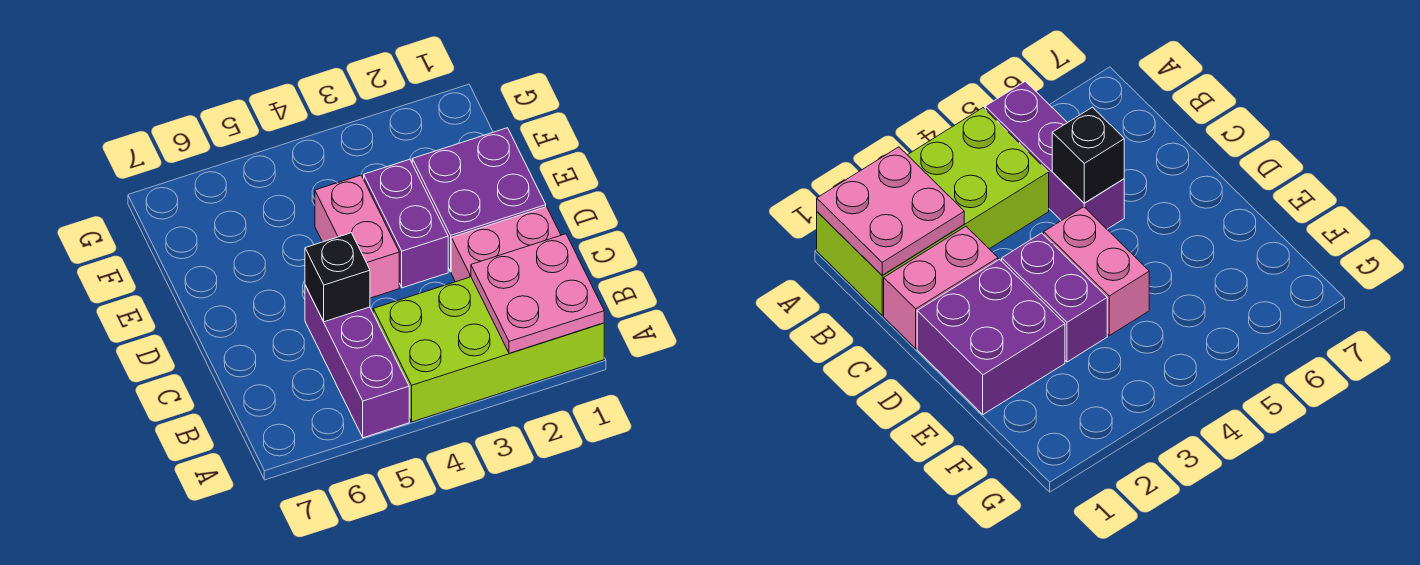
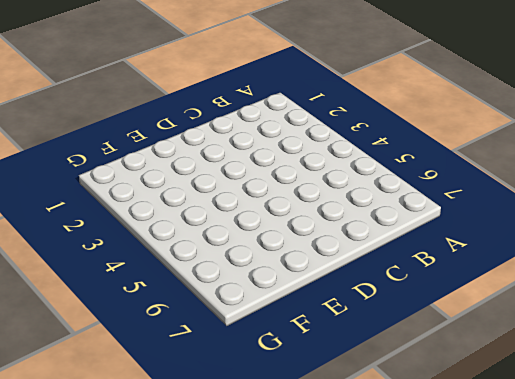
none -> lime 2x4 brick [373,277,604,422]
none -> purple 1x3 brick [305,285,409,438]

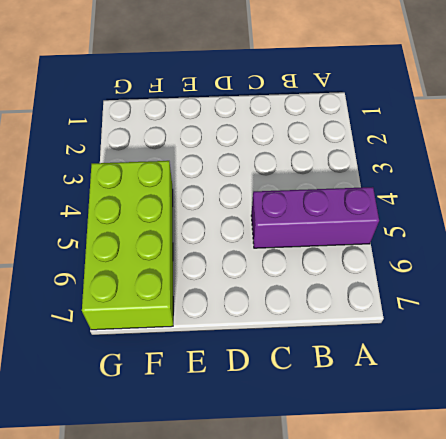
lime 2x4 brick [82,161,173,330] -> lime 2x4 brick moved to [373,277,604,422]
none -> pink 1x2 brick [451,207,561,282]
none -> purple 2x2 brick [412,128,546,272]

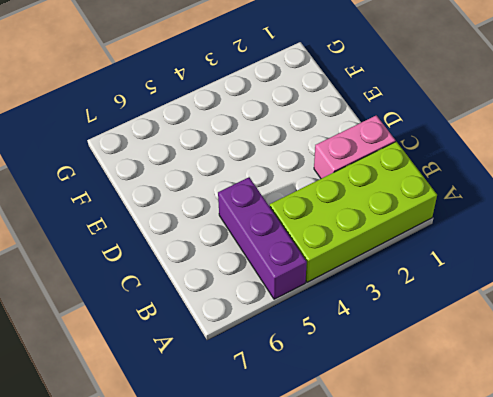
none -> purple 2x2 brick [412,128,546,272]
none -> purple 1x2 brick [364,159,448,288]

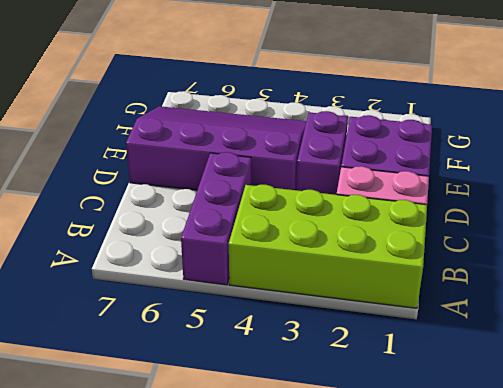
purple 3x4 slope [126,106,306,190] -> pink 1x2 brick [315,175,399,298]
none -> pink 2x2 plate [471,234,604,353]
none -> black 1x1 brick [305,233,370,322]

